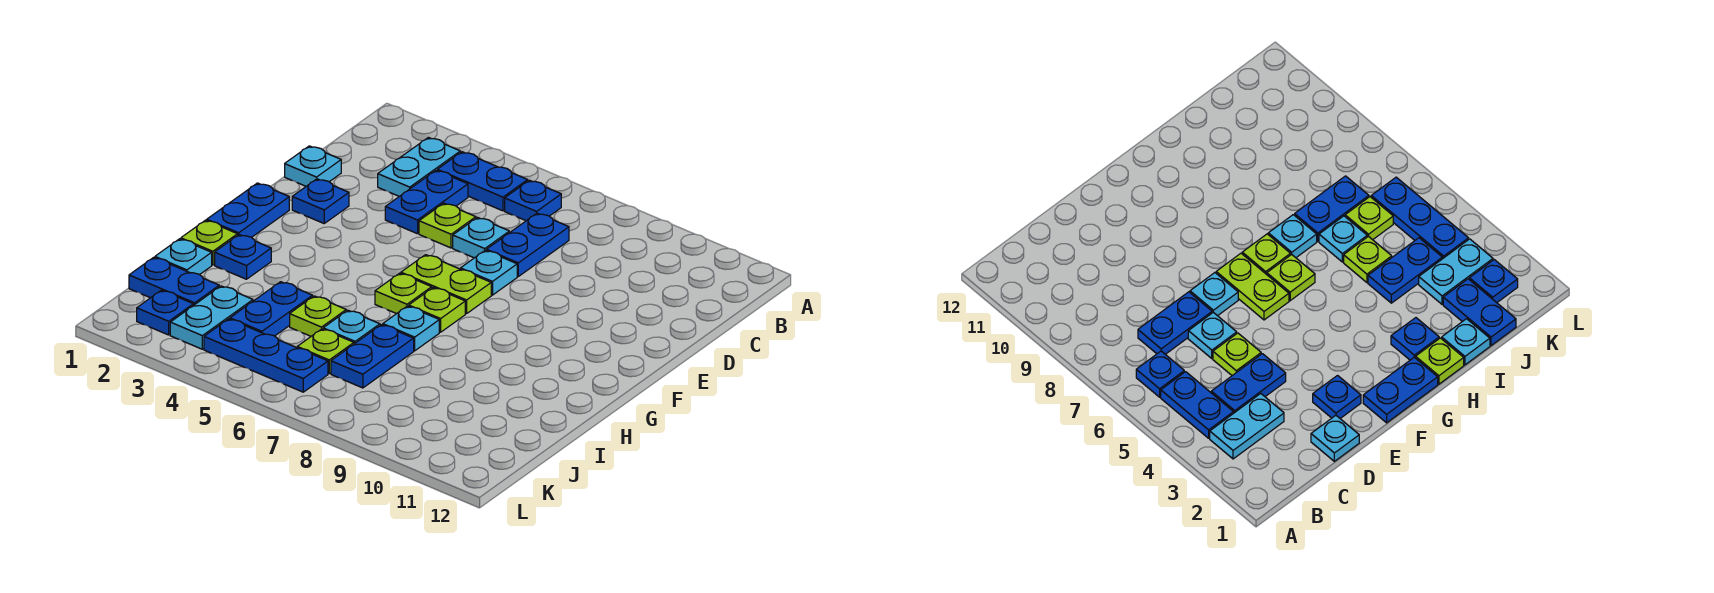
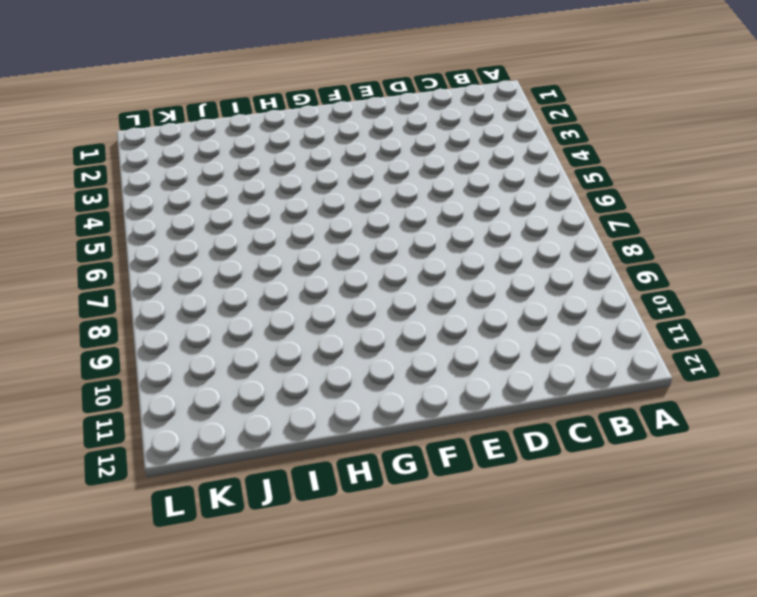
none -> cyan 1x2 plate [378,137,460,196]
none -> blue 1x2 plate [437,152,528,211]
none -> blue 1x1 plate [505,180,561,221]

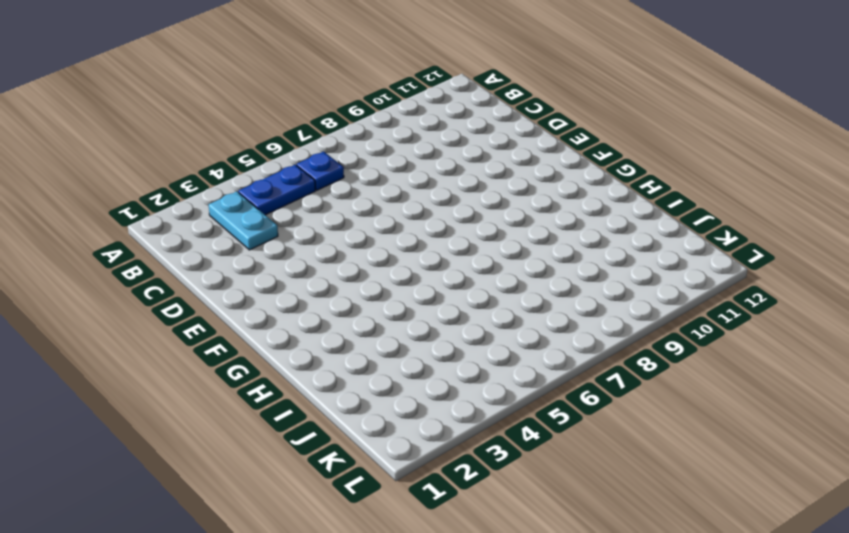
none -> blue 1x2 plate [385,170,468,234]
none -> blue 1x2 plate [486,213,569,276]
none -> cyan 1x1 plate [285,146,341,186]

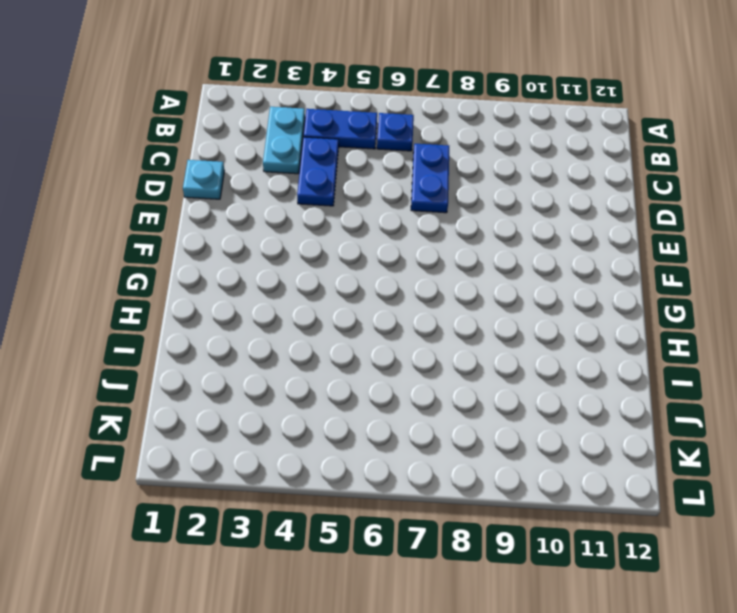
none -> lime 1x1 plate [419,203,476,248]
none -> cyan 1x1 plate [453,218,509,258]
none -> blue 1x1 plate [292,179,349,223]

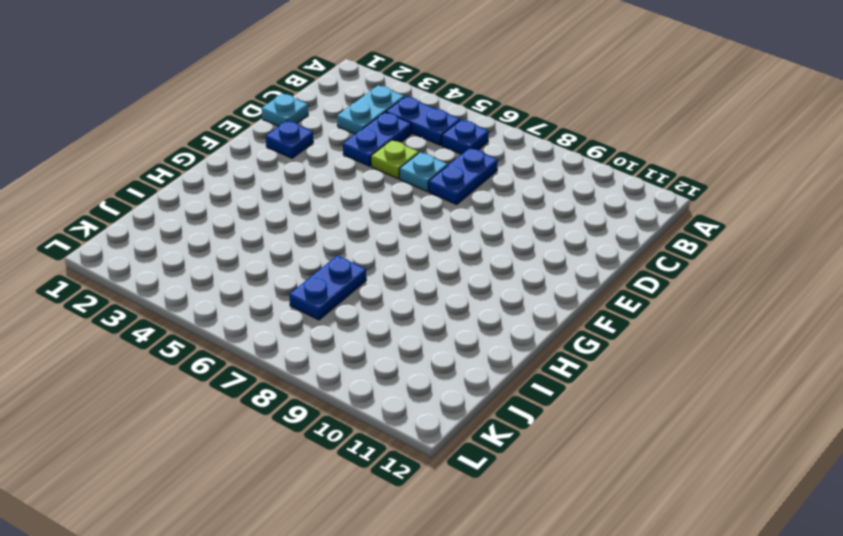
none -> cyan 1x1 plate [461,250,517,295]
none -> blue 1x2 plate [207,183,289,238]
none -> lime 1x2 plate [401,255,491,314]

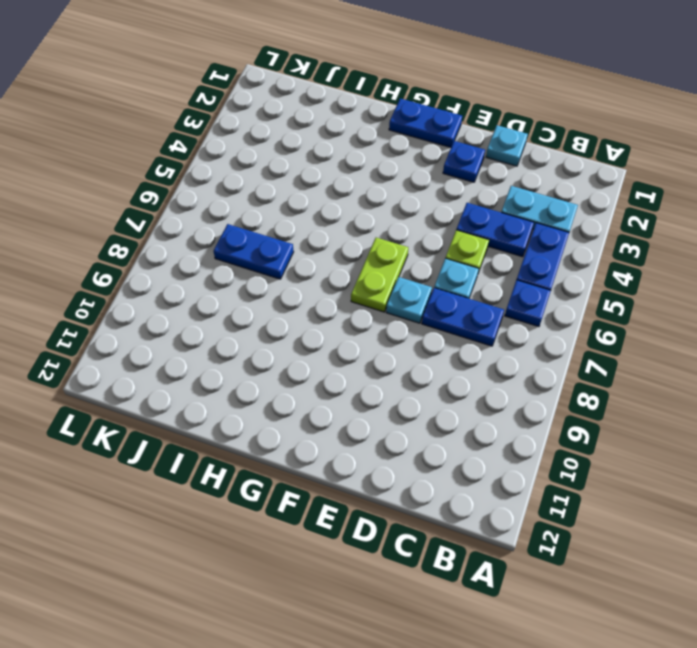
none -> lime 1x1 plate [375,273,432,314]
none -> lime 1x1 plate [409,288,465,332]
none -> lime 1x1 plate [181,220,238,265]

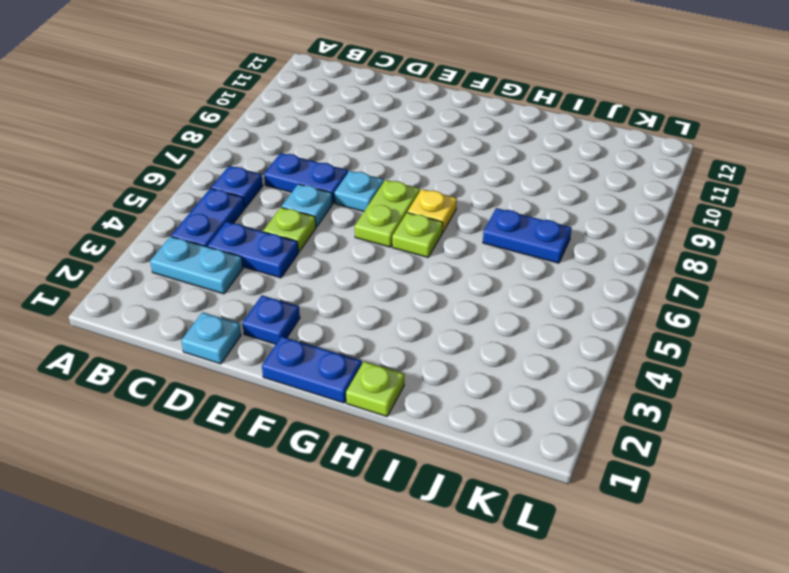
yellow 1x1 plate [408,189,457,232] -> lime 1x1 plate [409,288,465,332]
none -> blue 1x1 plate [215,235,271,279]
none -> cyan 1x1 plate [383,306,439,351]
none -> cyan 1x1 plate [155,239,212,275]

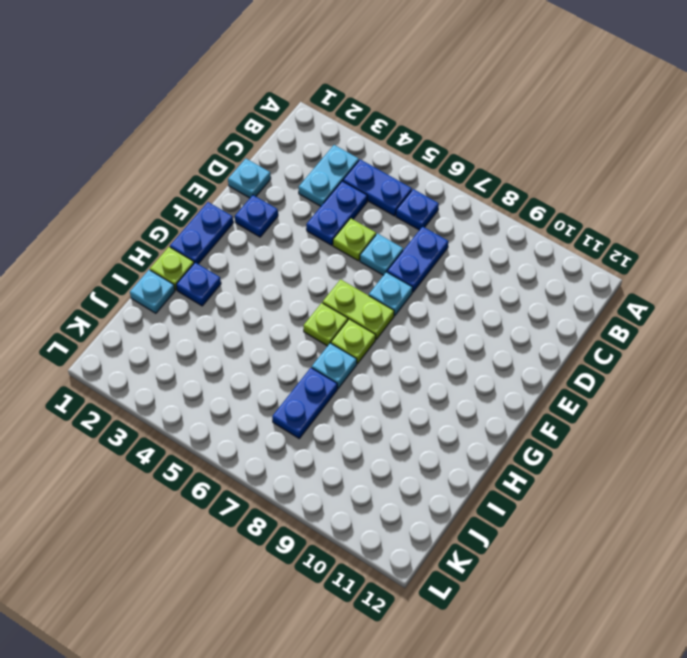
none -> blue 1x2 plate [230,282,313,336]
none -> lime 1x1 plate [290,296,346,336]
none -> cyan 1x1 plate [323,310,380,344]

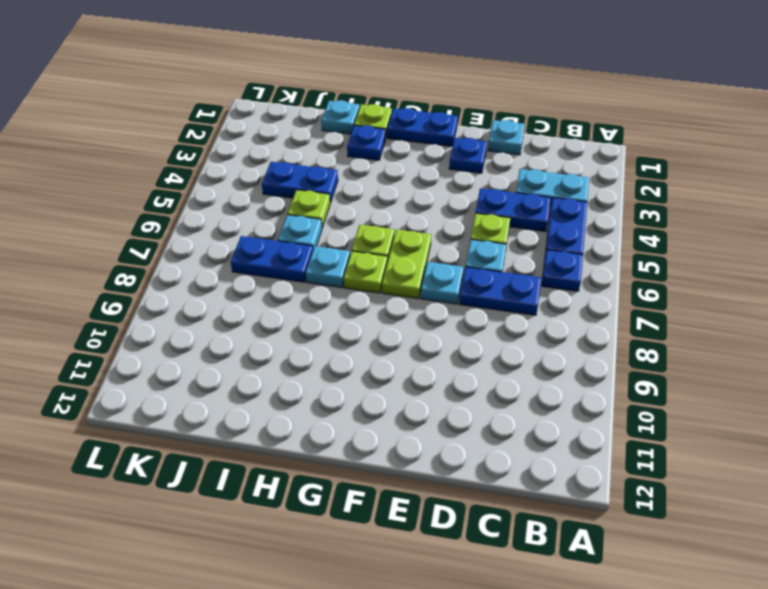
none -> blue 1x2 plate [129,257,219,305]
none -> cyan 1x2 plate [170,286,253,349]
none -> lime 1x1 plate [297,329,354,373]

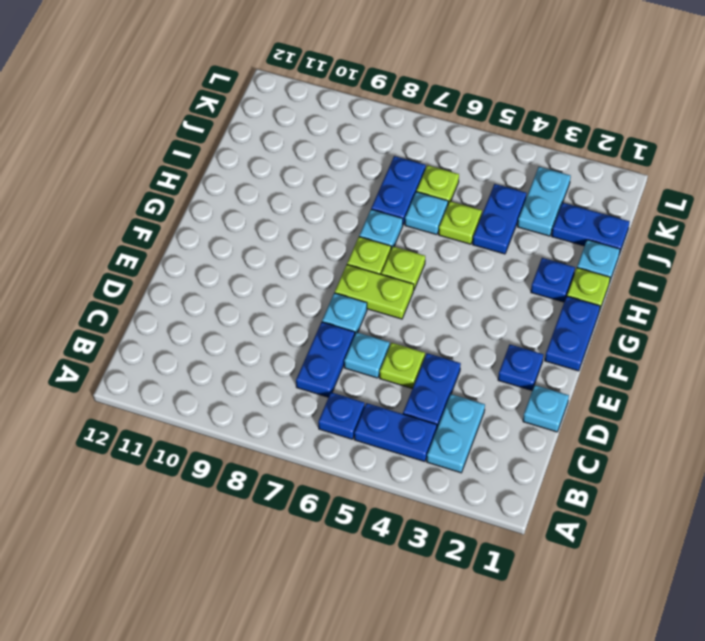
none -> blue 1x1 plate [137,290,193,335]
none -> blue 1x3 plate [204,319,328,392]

